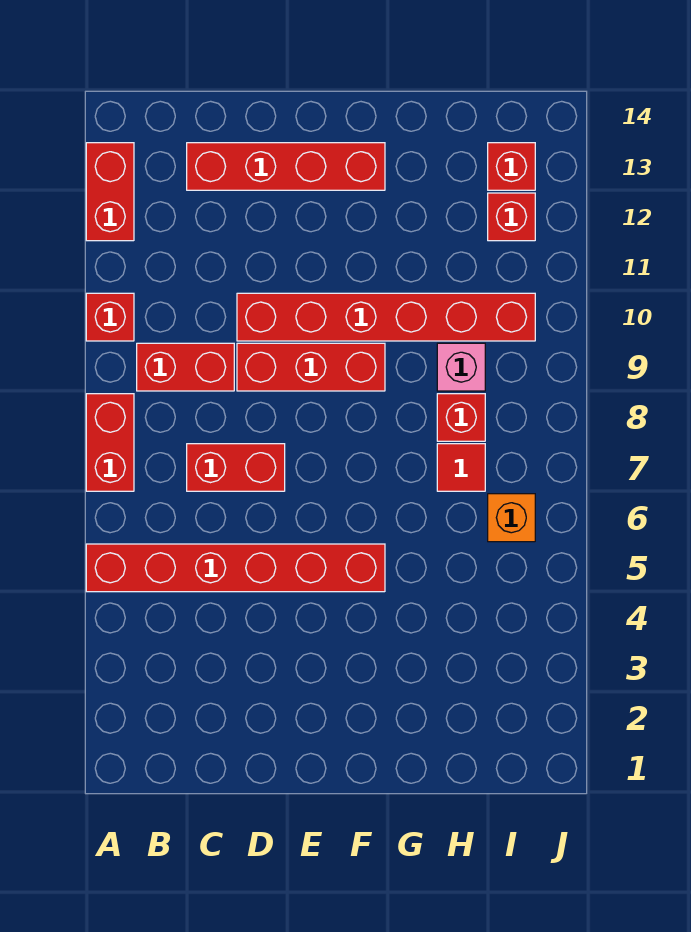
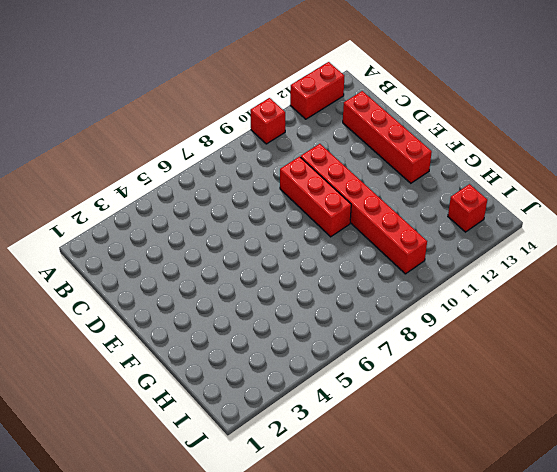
none -> red 1x6 brick [86,544,385,592]
none -> red 1x2 brick [86,394,134,491]
none -> red 1x2 brick [137,343,234,391]

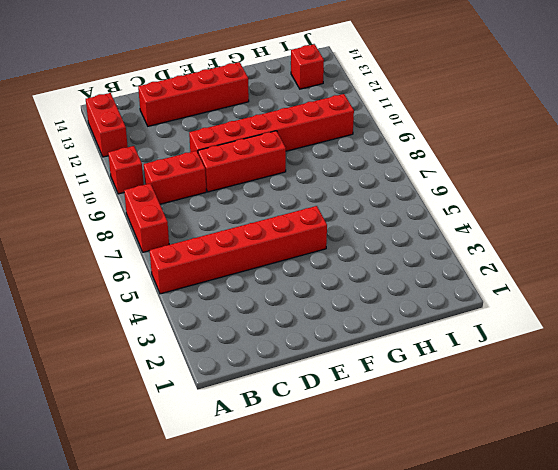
none -> red 1x2 brick [187,444,285,491]
none -> red 1x1 tile [437,444,485,491]
none -> red 1x1 brick [437,394,485,441]

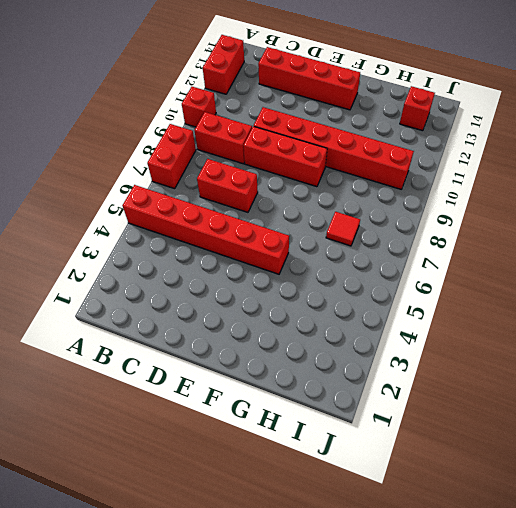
none -> red 1x1 brick [437,394,485,441]
none -> pink 1x1 brick [437,343,485,391]
none -> orange 1x1 brick [488,494,535,542]

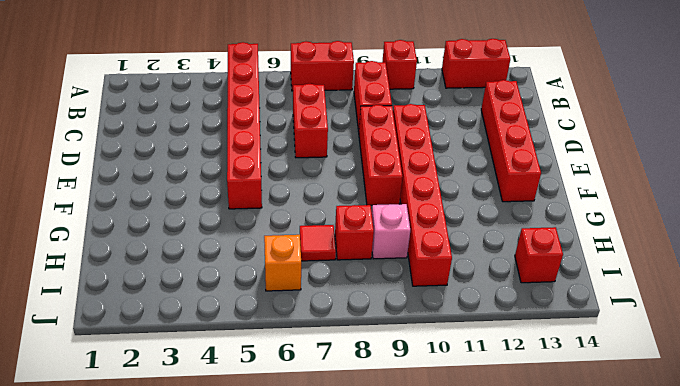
none -> red 1x1 brick [488,193,535,241]

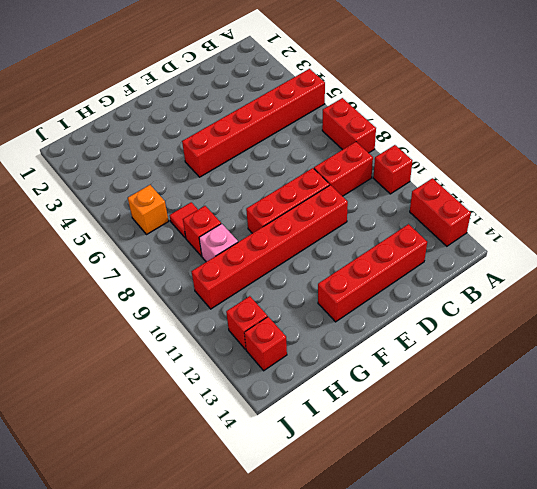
none -> red 1x2 brick [187,444,285,491]

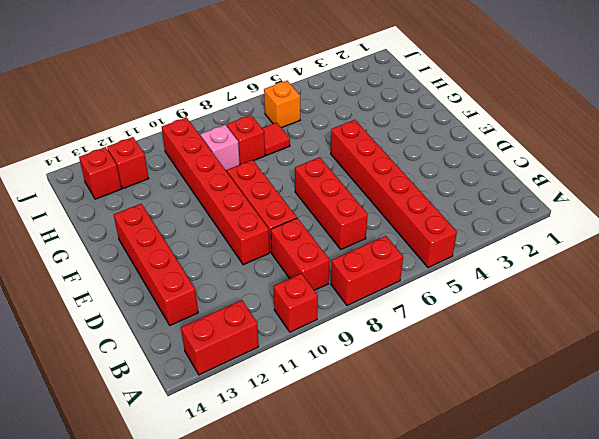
red 1x3 brick [295,157,368,249] -> red 1x2 brick [187,444,285,491]

